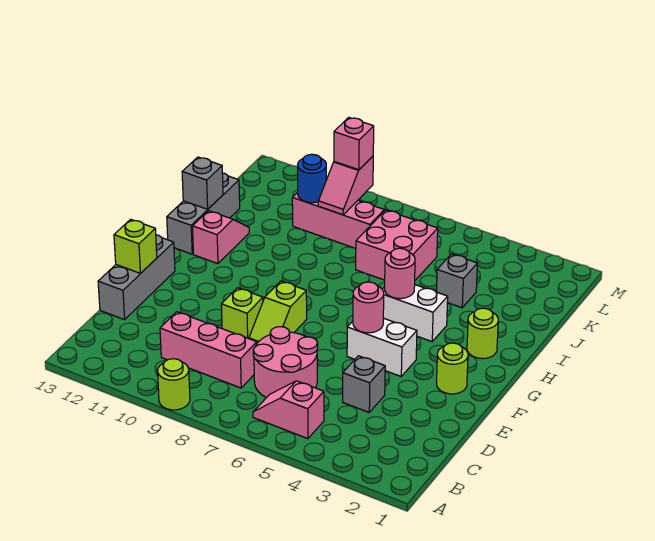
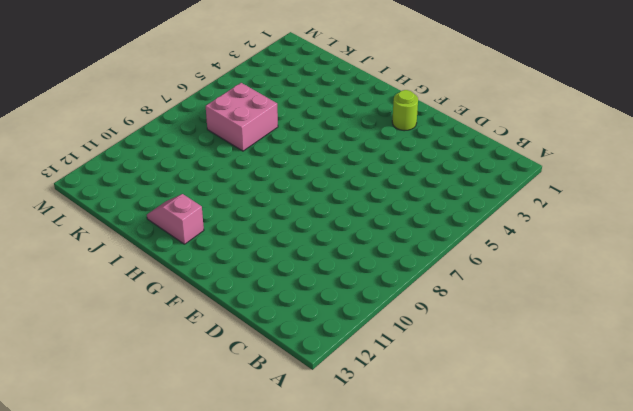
none -> lime 1x1 round brick [158,359,190,410]
none -> pink 1x2 slope [253,381,324,439]
none -> pink 2x2 round brick [253,327,318,398]

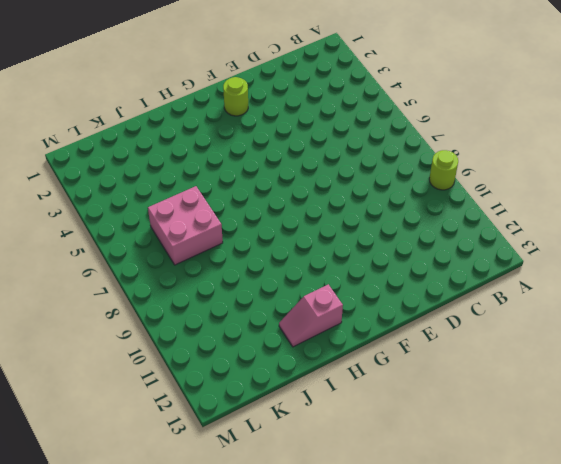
none -> pink 1x2 slope [253,381,324,439]
none -> pink 2x2 round brick [253,327,318,398]
none -> pink 1x3 brick [160,312,257,388]

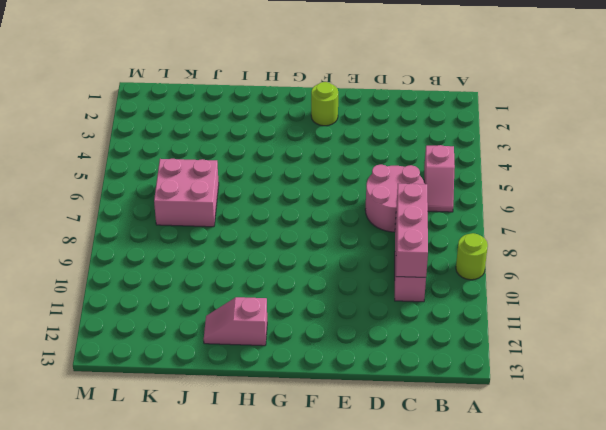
pink 1x3 brick [396,183,428,277] -> pink 1x3 brick moved to [292,192,384,249]
none -> grey 1x1 brick [343,356,385,412]
none -> grey 1x3 brick [98,235,175,320]
none -> lime 1x2 slope [249,281,307,343]

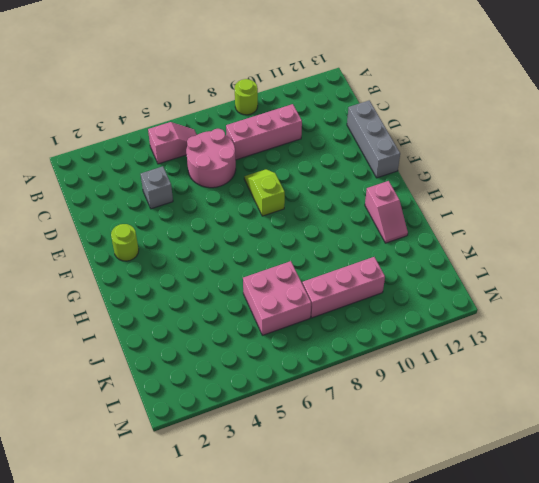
none -> lime 1x1 brick [221,288,263,339]
none -> white 1x2 brick [347,318,417,376]
none -> lime 1x1 round brick [467,308,498,359]

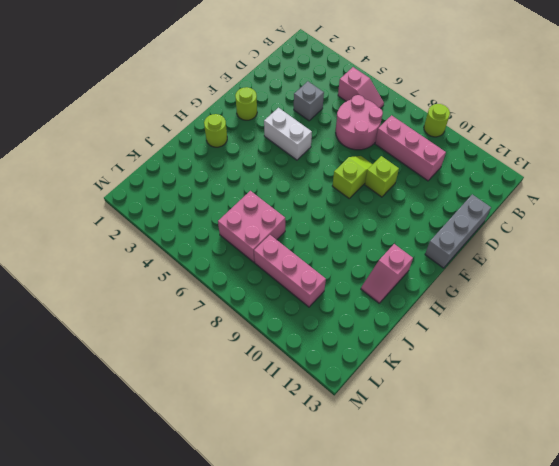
none -> white 1x2 brick [382,285,448,341]
none -> grey 1x3 brick [167,173,240,254]
none -> grey 1x1 brick [437,254,477,308]

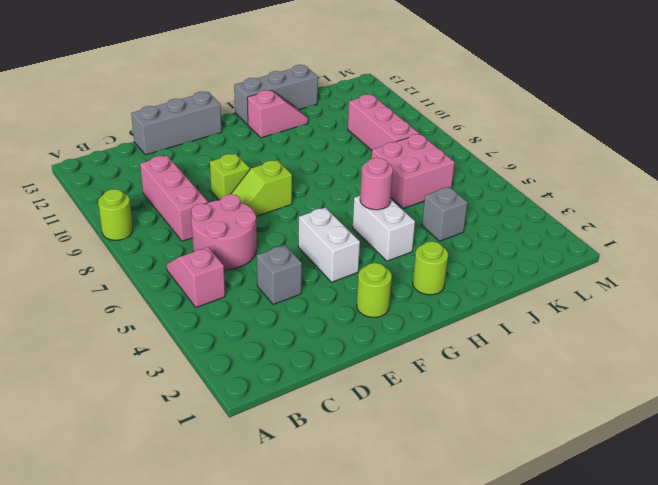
none -> lime 1x1 brick [114,219,157,274]
none -> pink 1x1 round brick [353,282,384,333]
none -> grey 1x1 brick [182,157,223,209]

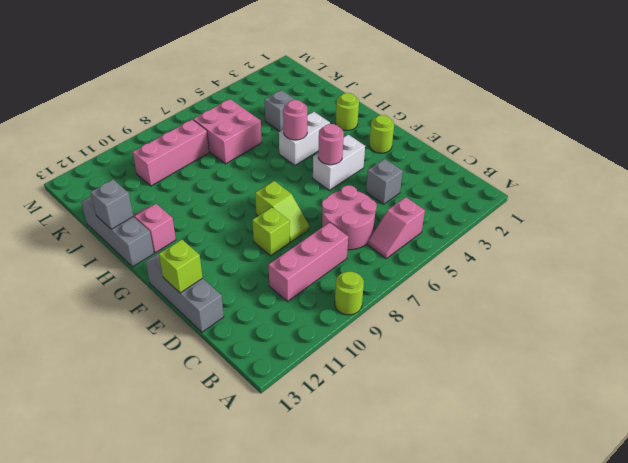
none -> pink 1x2 slope [318,156,373,215]
none -> blue 1x1 round brick [298,154,326,203]
none -> pink 1x1 brick [334,117,374,170]

